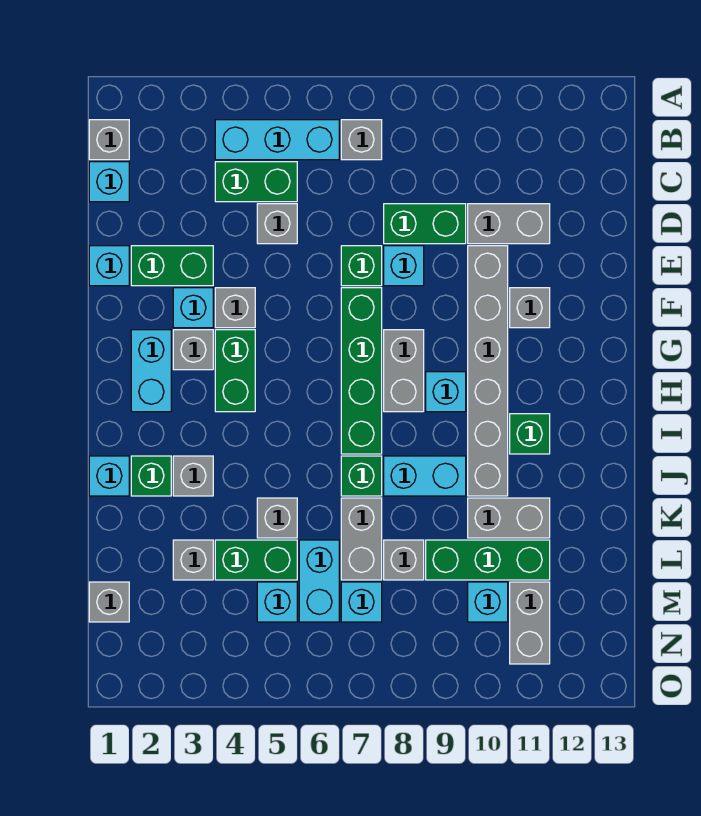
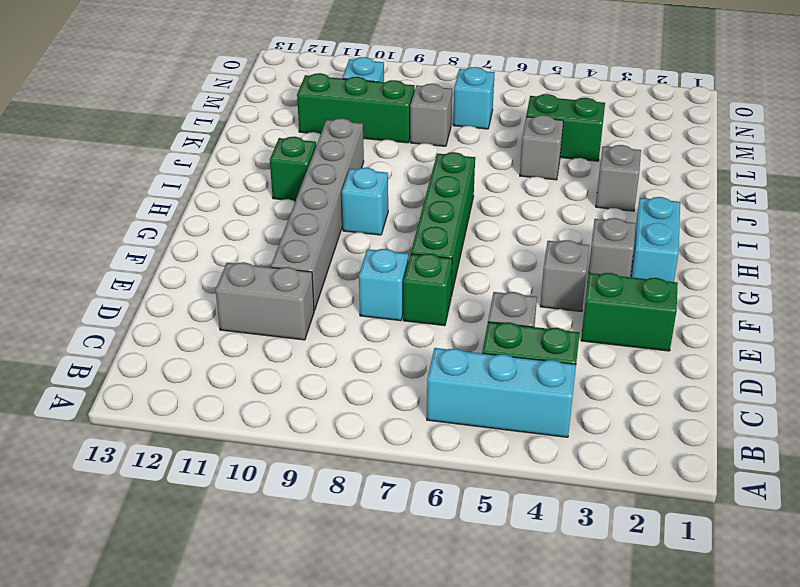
none -> grey 1x1 brick [89,120,129,160]
none -> grey 1x1 brick [341,120,382,160]
none -> cyan 1x1 brick [89,162,129,202]
none -> green 1x2 brick [384,204,466,244]

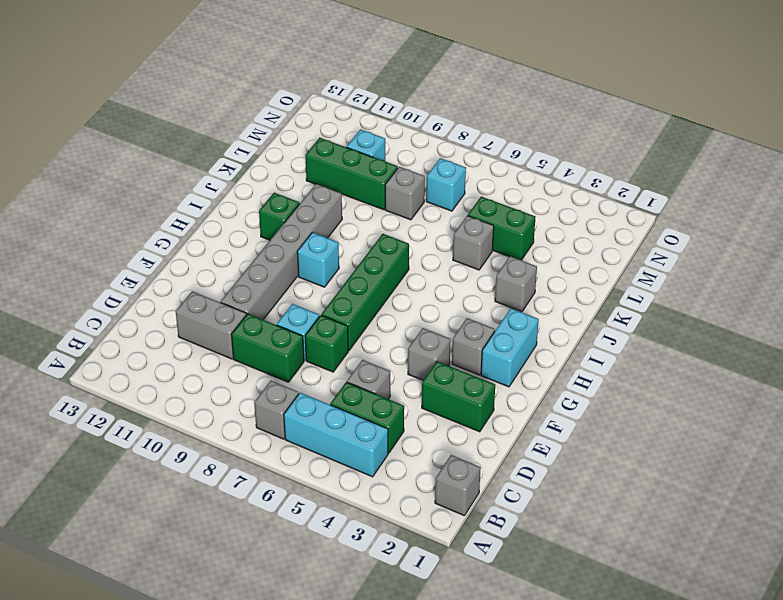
none -> cyan 1x1 brick [89,162,129,202]
none -> cyan 1x1 brick [89,246,129,286]
none -> cyan 1x1 brick [173,288,213,328]
none -> grey 1x1 brick [510,288,550,328]

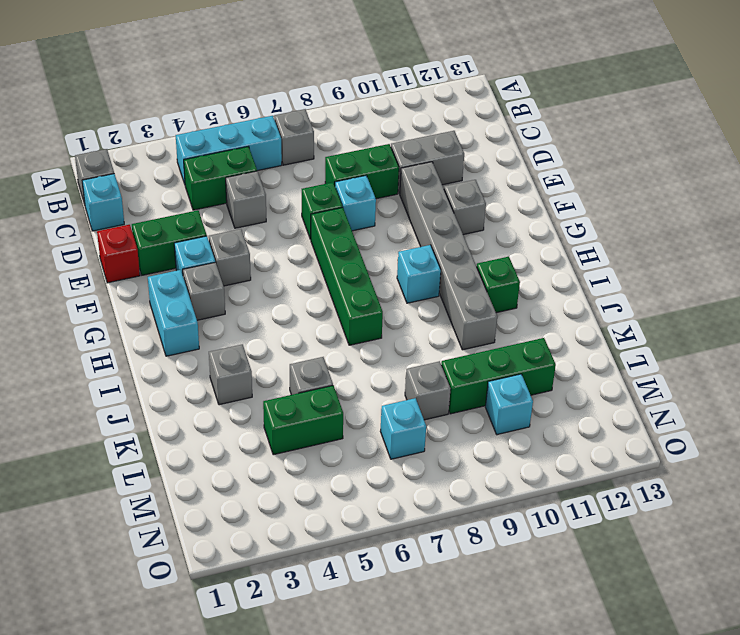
red 1x1 brick [97,225,140,283] -> cyan 1x1 brick [89,246,129,286]
none -> green 1x2 brick [215,330,255,412]
none -> grey 1x2 brick [384,330,424,412]
none -> cyan 1x1 brick [89,456,129,496]
none -> green 1x1 brick [131,456,171,496]

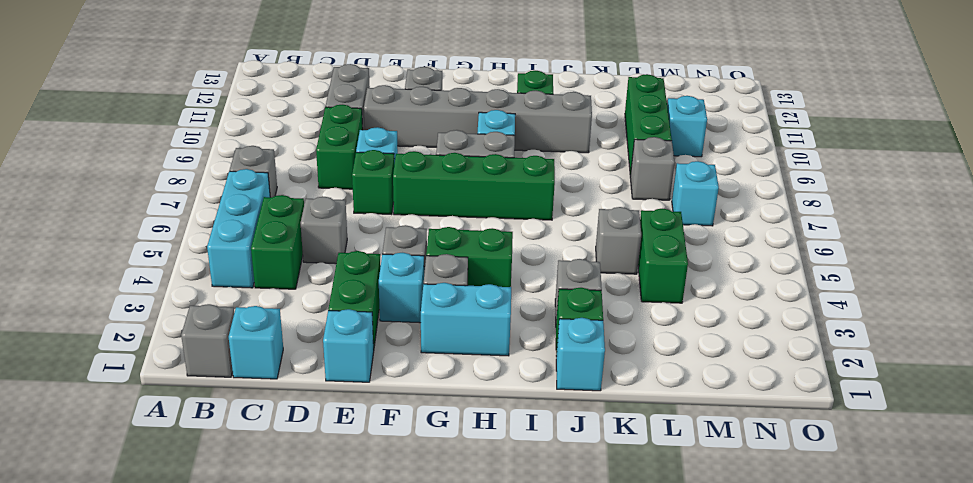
none -> green 1x1 brick [341,456,382,496]
none -> cyan 1x2 brick [384,456,466,496]
none -> grey 1x2 brick [341,498,382,580]
none -> grey 1x2 brick [468,498,550,538]

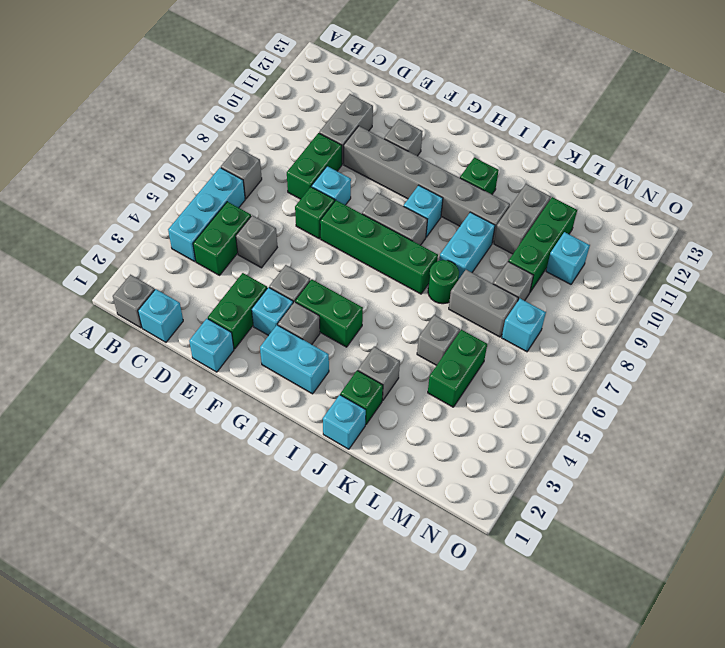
green 1x1 round brick [428,260,459,304] -> green 1x1 brick [341,456,382,496]
none -> grey 1x1 brick [173,540,213,580]
none -> cyan 1x2 brick [299,540,339,622]
none -> grey 1x1 brick [89,582,129,622]
none -> cyan 1x1 brick [257,582,297,622]

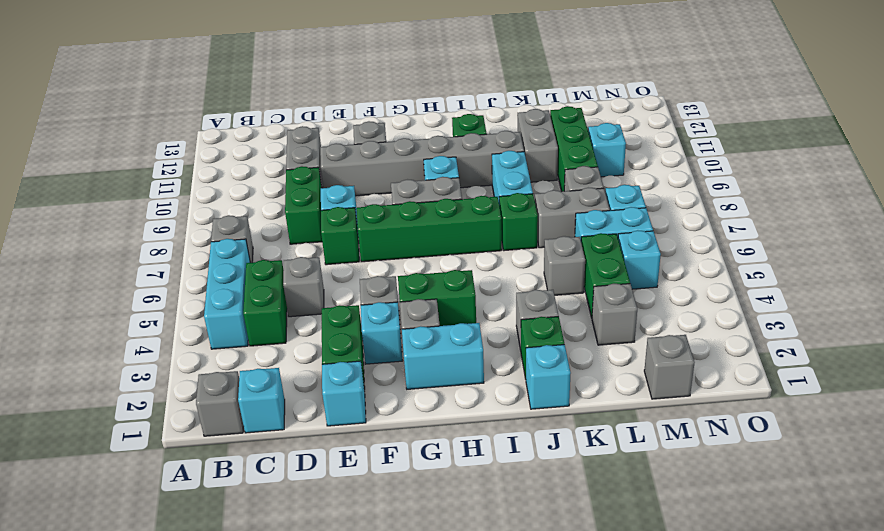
none -> grey 1x2 brick [510,582,550,664]

